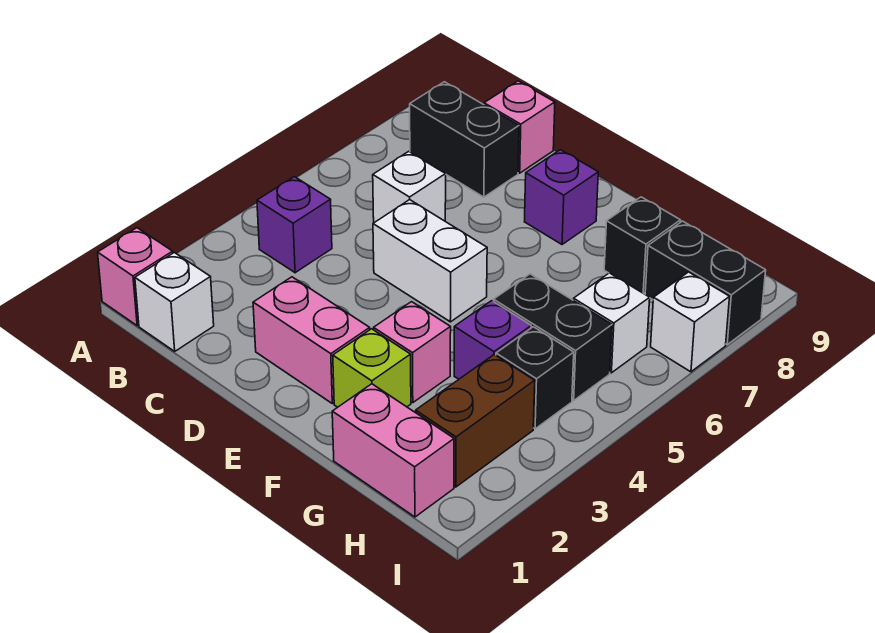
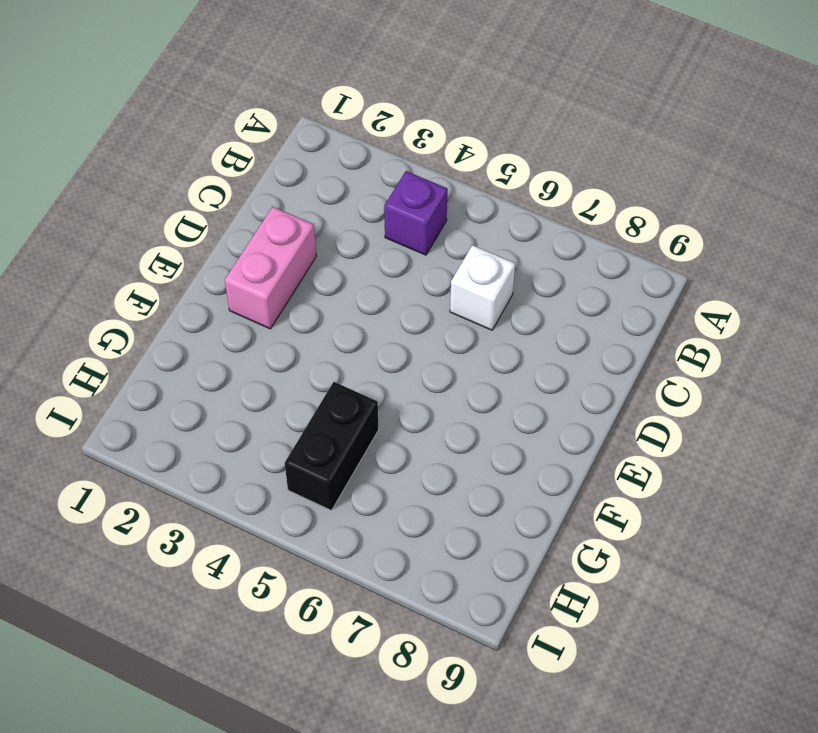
none -> pink 1x1 brick [98,228,173,326]
none -> white 1x1 brick [135,253,214,351]
none -> black 1x2 brick [410,82,519,197]

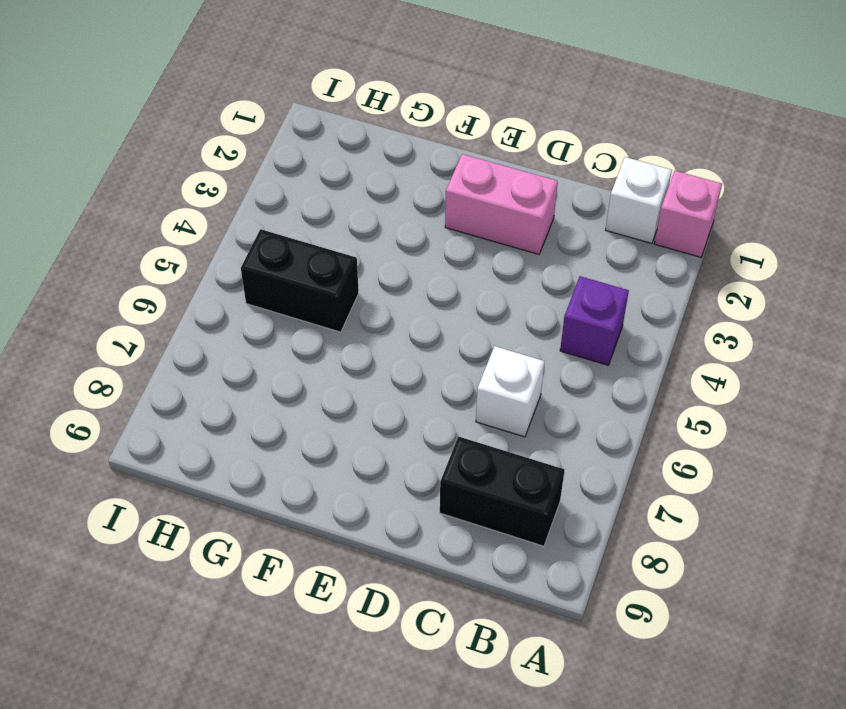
none -> pink 1x1 brick [484,81,555,173]
none -> white 1x2 brick [373,200,487,322]
none -> purple 1x1 brick [525,150,598,244]

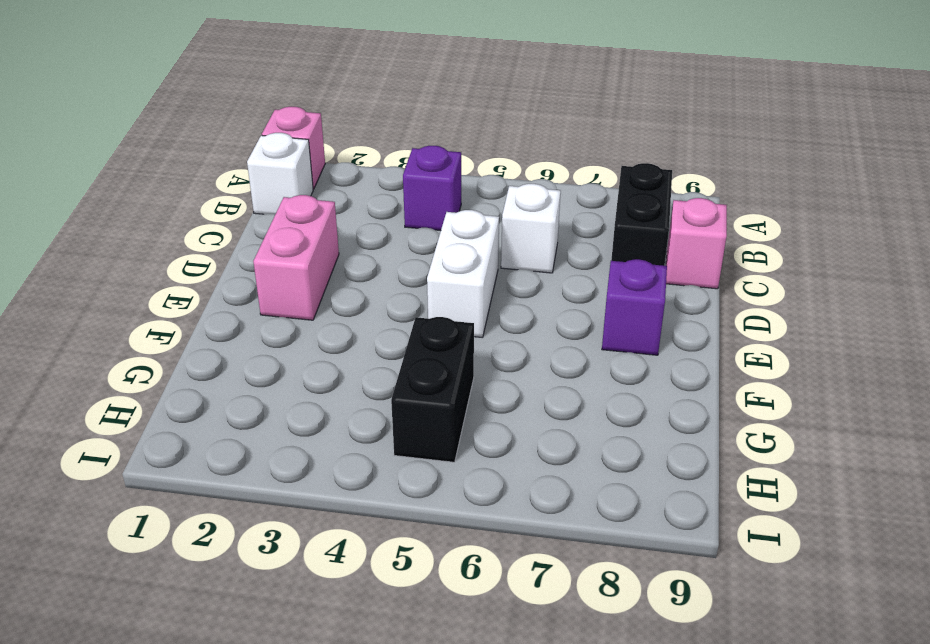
none -> lime 1x1 brick [333,329,411,407]
none -> pink 1x1 brick [374,302,451,403]
none -> pink 1x2 brick [332,384,454,517]

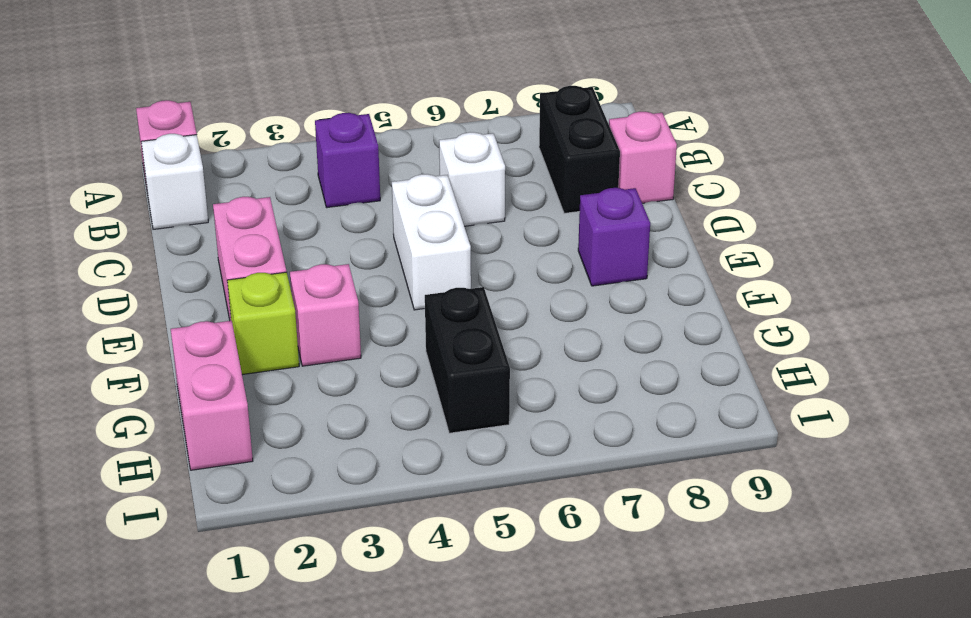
none -> purple 1x1 brick [454,301,531,379]
none -> black 1x1 brick [604,197,680,293]
none -> brown 1x2 brick [416,355,535,487]

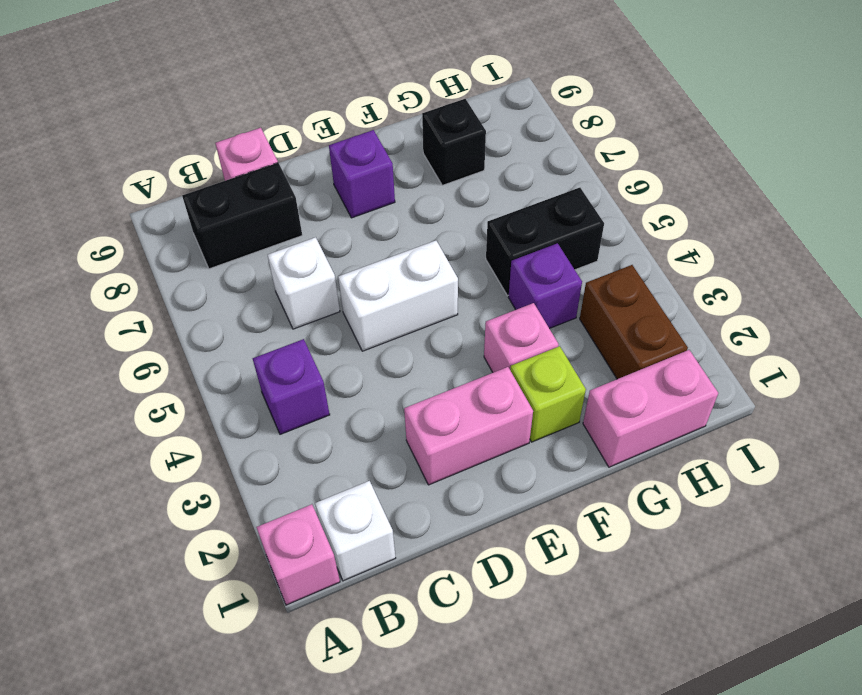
none -> black 1x1 brick [496,327,574,429]
none -> white 1x1 brick [573,273,650,373]
none -> black 1x2 brick [645,221,766,344]

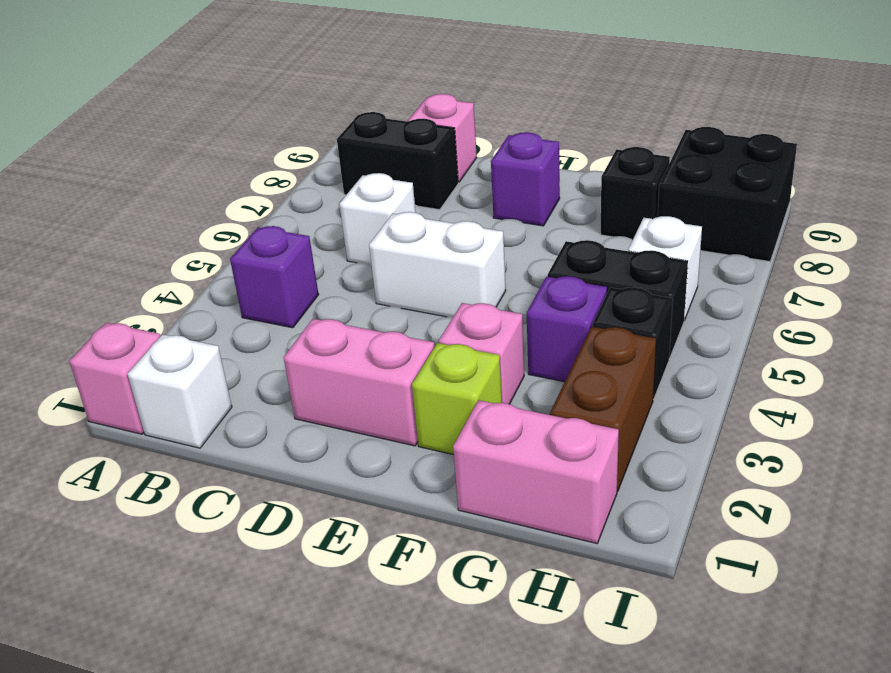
black 2x2 brick [658,127,797,262] -> black 1x2 brick [645,221,766,344]
none -> white 1x1 brick [651,272,730,372]

